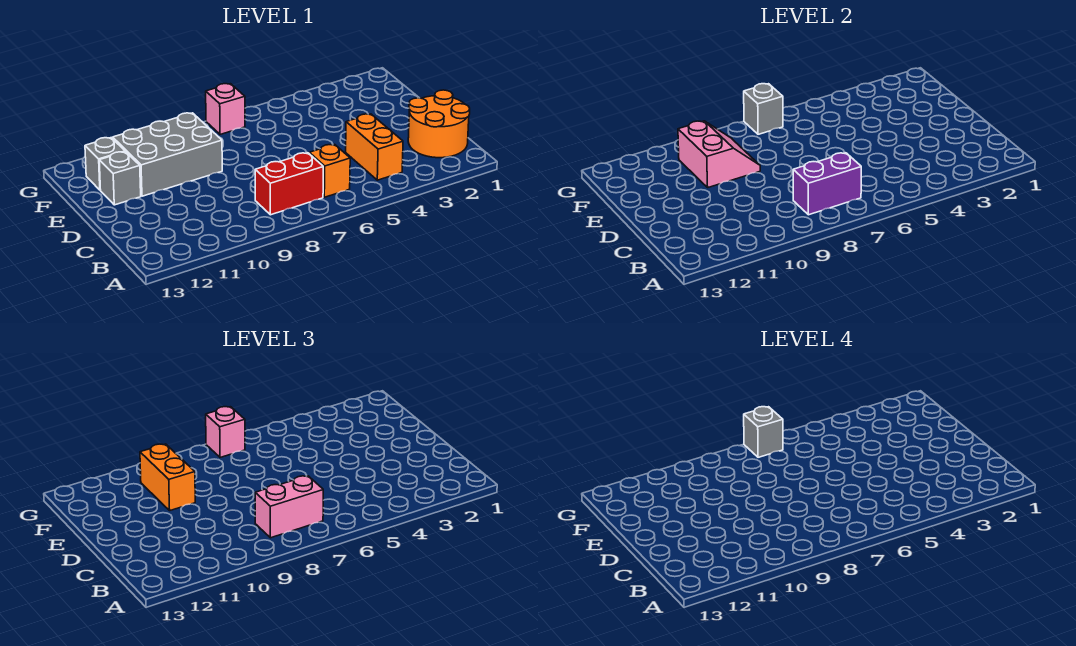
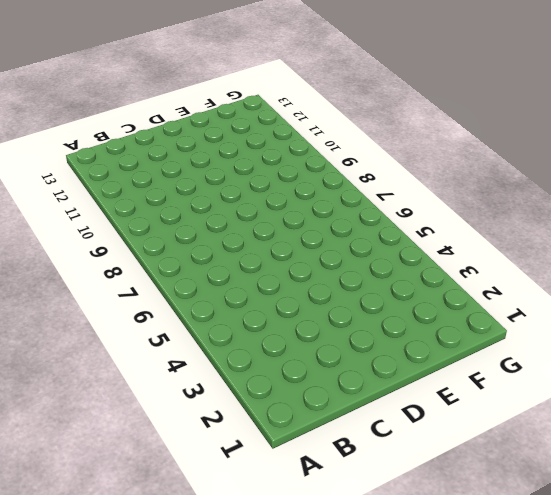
none -> orange 2x2 round brick [408,90,470,158]
none -> orange 1x2 brick [346,114,403,180]
none -> orange 1x1 brick [309,144,350,197]

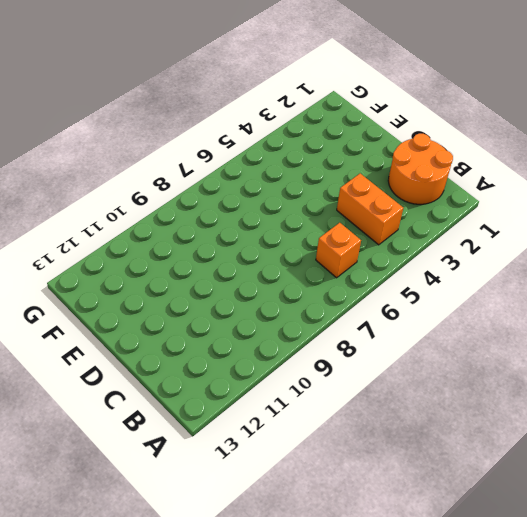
none -> red 1x2 brick [255,153,323,215]
none -> grey 2x3 brick [113,113,222,196]
none -> grey 1x1 brick [99,152,141,205]

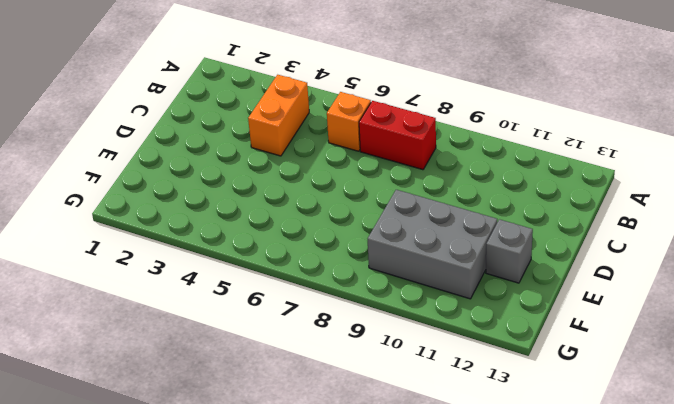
none -> orange 2x2 round brick [408,90,470,158]
none -> grey 1x1 brick [85,138,125,190]
none -> pink 1x1 brick [206,84,245,134]

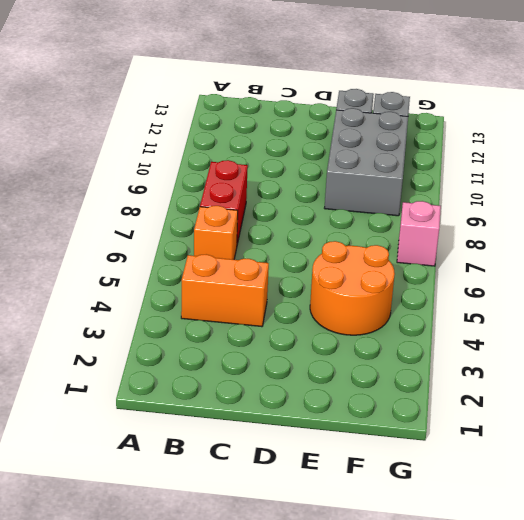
orange 2x2 round brick [310,241,395,335] -> orange 2x2 round brick moved to [408,90,470,158]
none -> purple 1x2 brick [793,153,861,215]
none -> pink 2x2 slope [678,121,760,187]
none -> grey 1x1 brick [744,84,783,134]

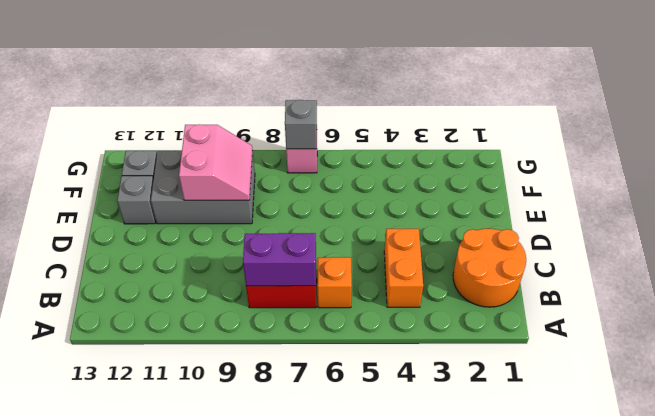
none -> pink 1x2 brick [255,476,323,538]
none -> orange 1x2 brick [140,444,195,510]
none -> pink 1x1 brick [206,407,245,457]

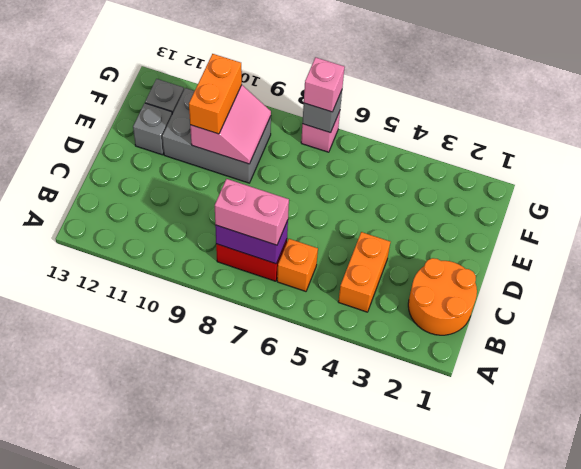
none -> grey 1x1 brick [744,407,783,457]

